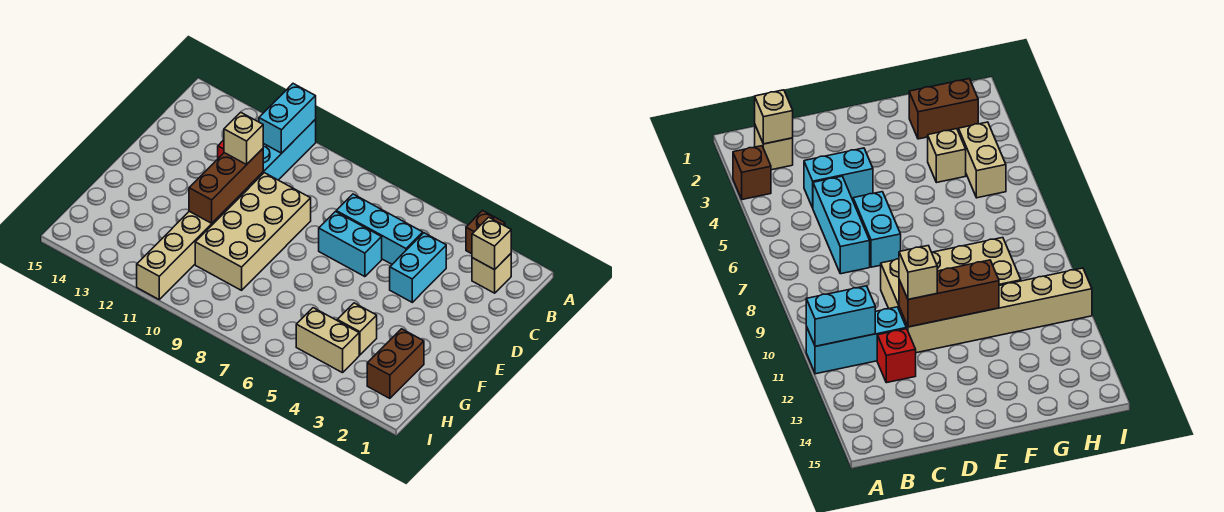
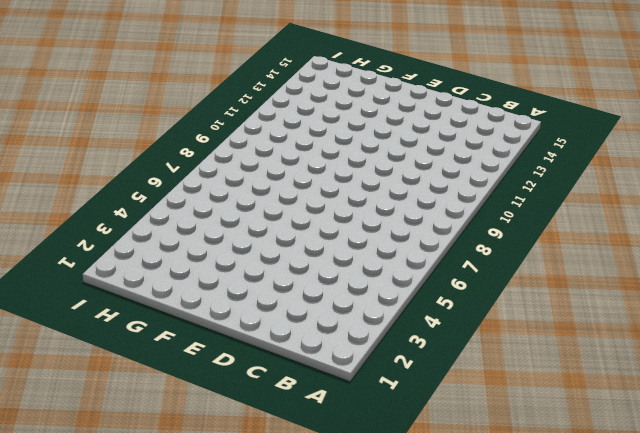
none -> brown 1x1 brick [466,211,505,254]
none -> cyan 1x3 brick [263,120,316,180]
none -> tan 1x1 brick [472,254,511,293]

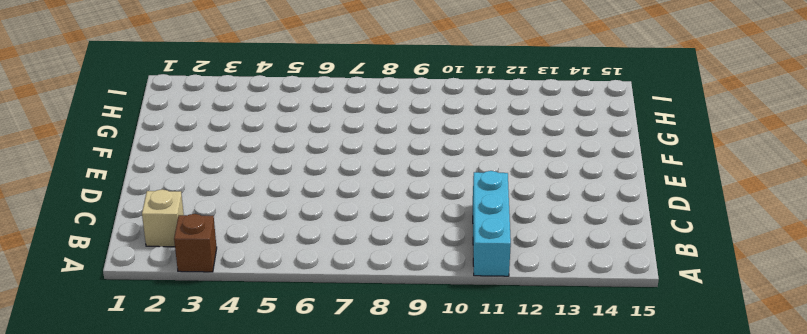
none -> cyan 1x2 brick [390,233,446,302]
none -> cyan 1x3 brick [336,194,423,264]
none -> red 1x1 brick [877,329,916,383]

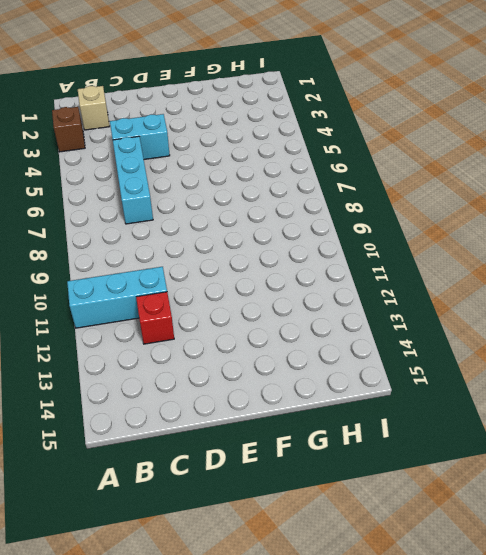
none -> cyan 1x2 brick [319,212,382,277]
none -> tan 2x4 brick [195,173,311,290]
none -> tan 1x6 brick [137,172,263,299]

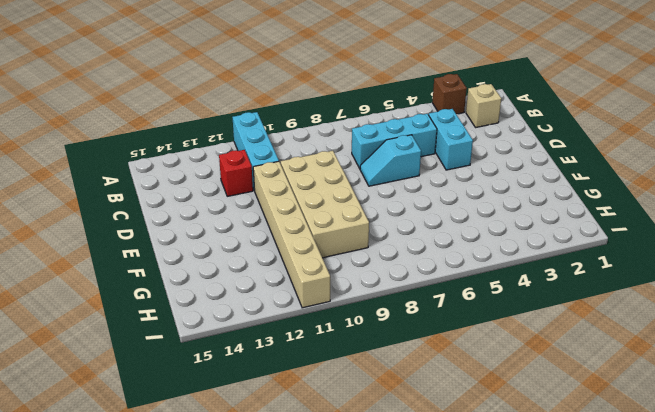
cyan 1x2 slope [360,135,421,186] -> cyan 1x2 brick [319,212,382,277]
none -> brown 1x2 brick [367,329,424,398]
none -> tan 1x1 brick [337,303,377,355]
none -> tan 1x2 brick [296,308,359,373]

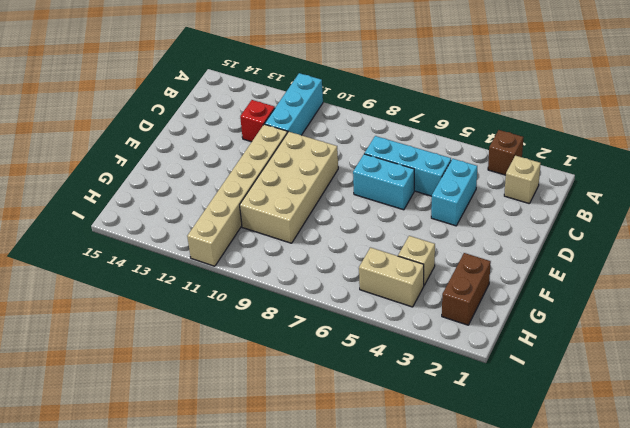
none -> cyan 1x2 brick [259,84,316,153]
none -> tan 1x1 brick [472,217,511,270]
none -> brown 1x3 brick [189,149,263,223]

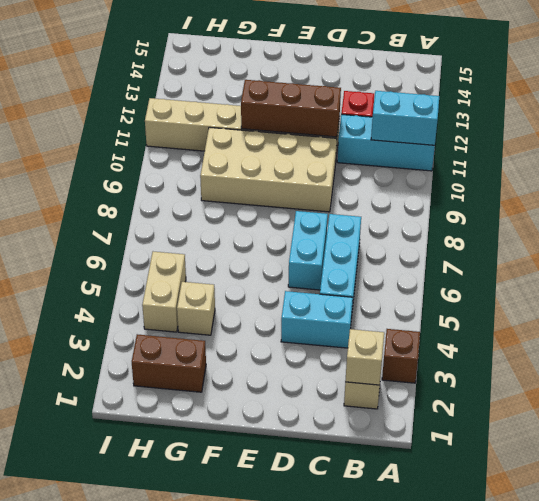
none -> tan 1x1 brick [224,112,263,164]

